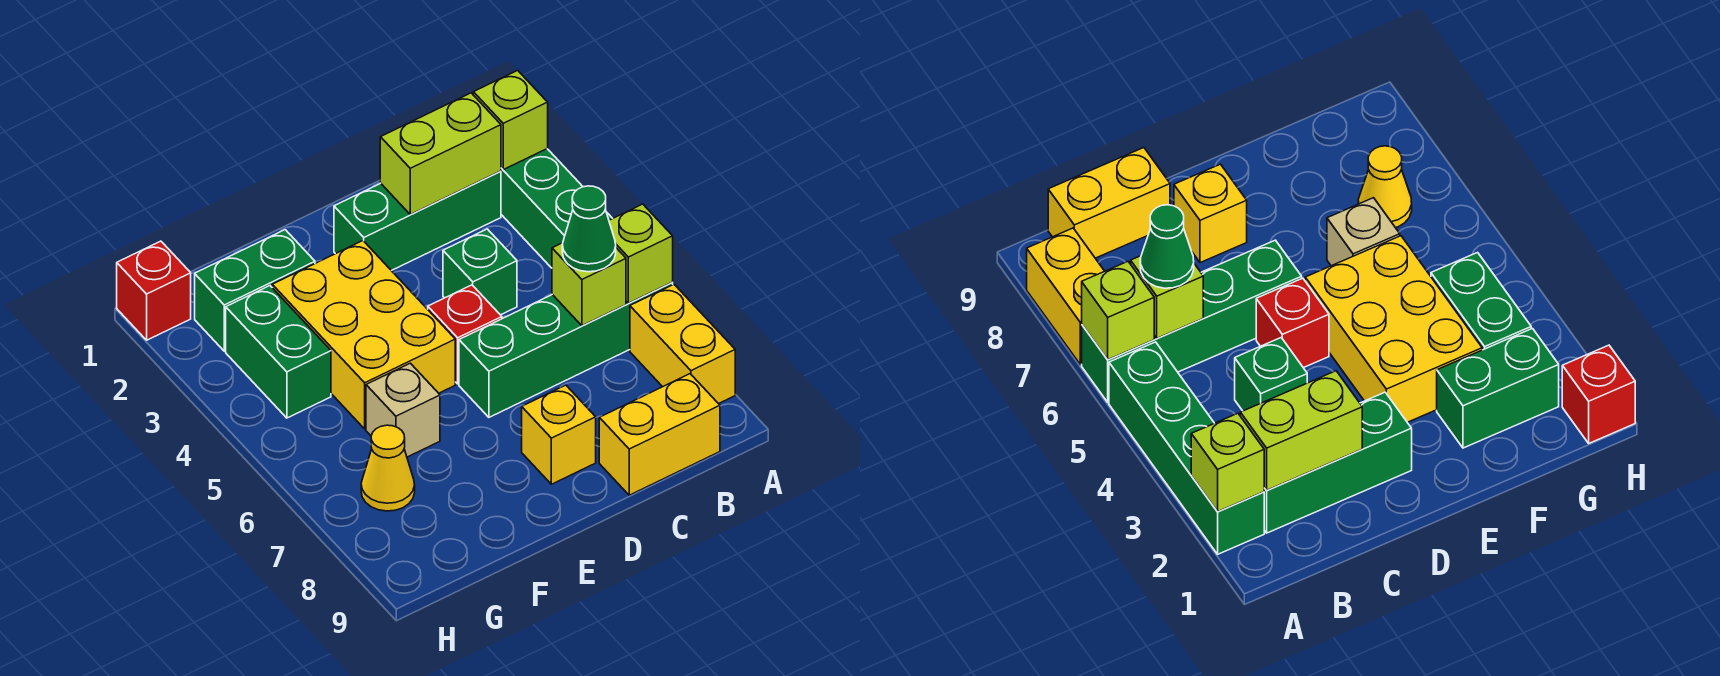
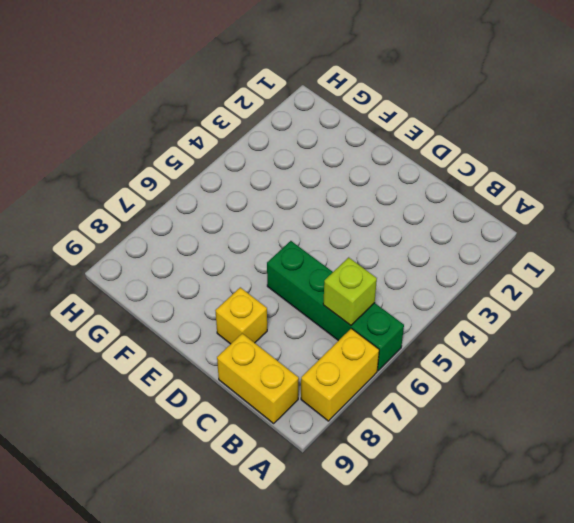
none -> green 1x4 brick [501,149,613,268]
none -> green 1x3 brick [334,171,501,271]
none -> green 1x1 brick [443,229,517,315]

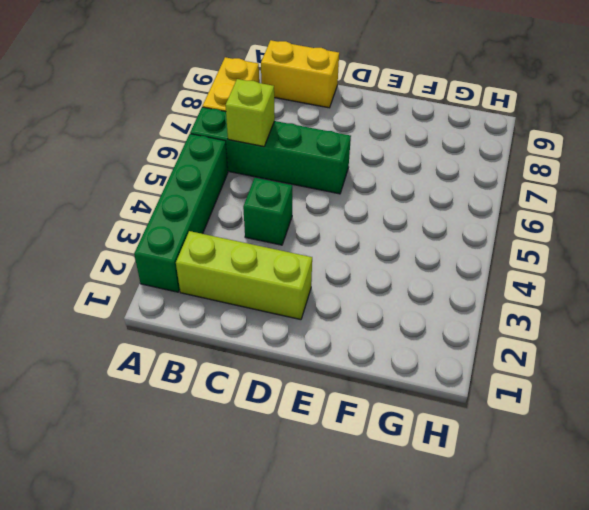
lime 1x3 brick [176,231,312,320] -> green 1x3 brick [334,171,501,271]
none -> red 1x1 brick [428,285,502,384]
none -> yellow 1x1 brick [522,385,596,484]
none -> yellow 2x3 brick [272,241,455,429]

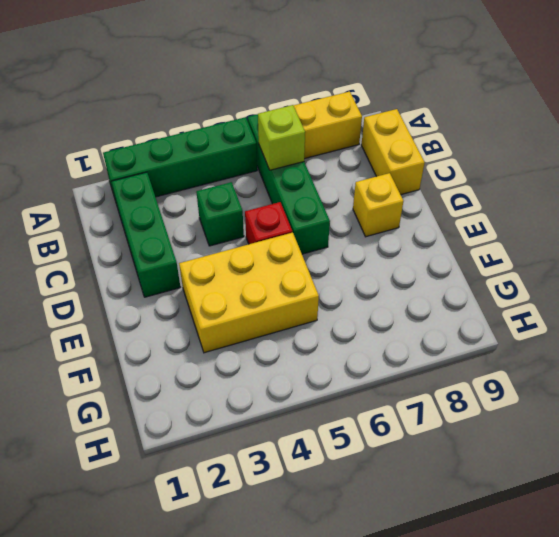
none -> green 1x2 brick [195,230,315,351]
none -> tan 1x1 brick [366,363,440,457]
none -> green 1x2 brick [226,286,331,418]

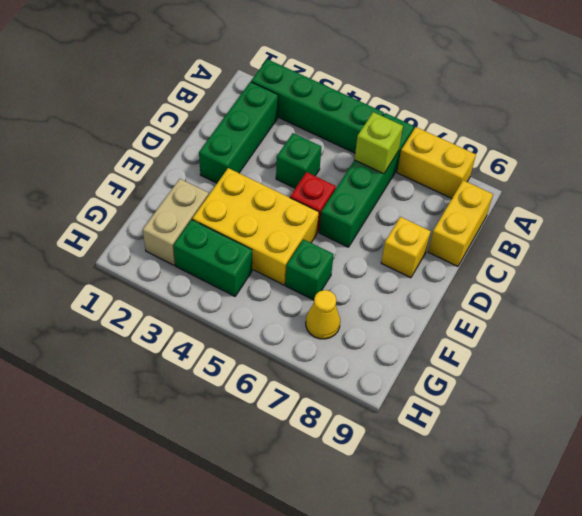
tan 1x2 brick [143,179,209,265] -> green 1x2 brick [195,230,315,351]
green 1x1 brick [285,239,334,300] -> tan 1x1 brick [366,363,440,457]
none -> red 1x1 brick [117,241,191,340]
none -> lime 1x1 brick [473,70,548,170]
none -> lime 1x1 brick [609,204,673,303]

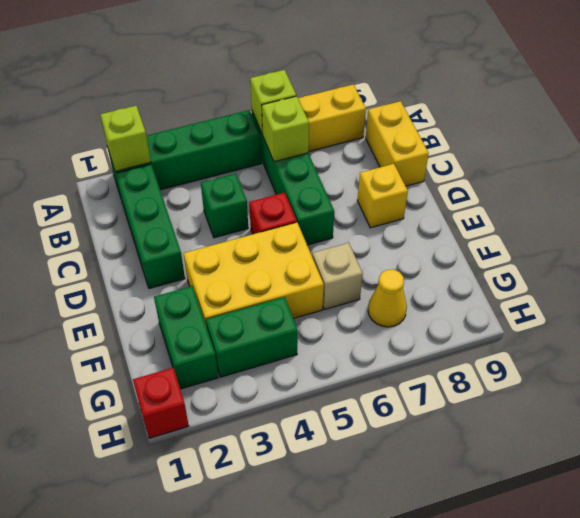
none -> lime 1x2 brick [380,93,501,215]
none -> green 1x1 cone [562,186,616,272]

